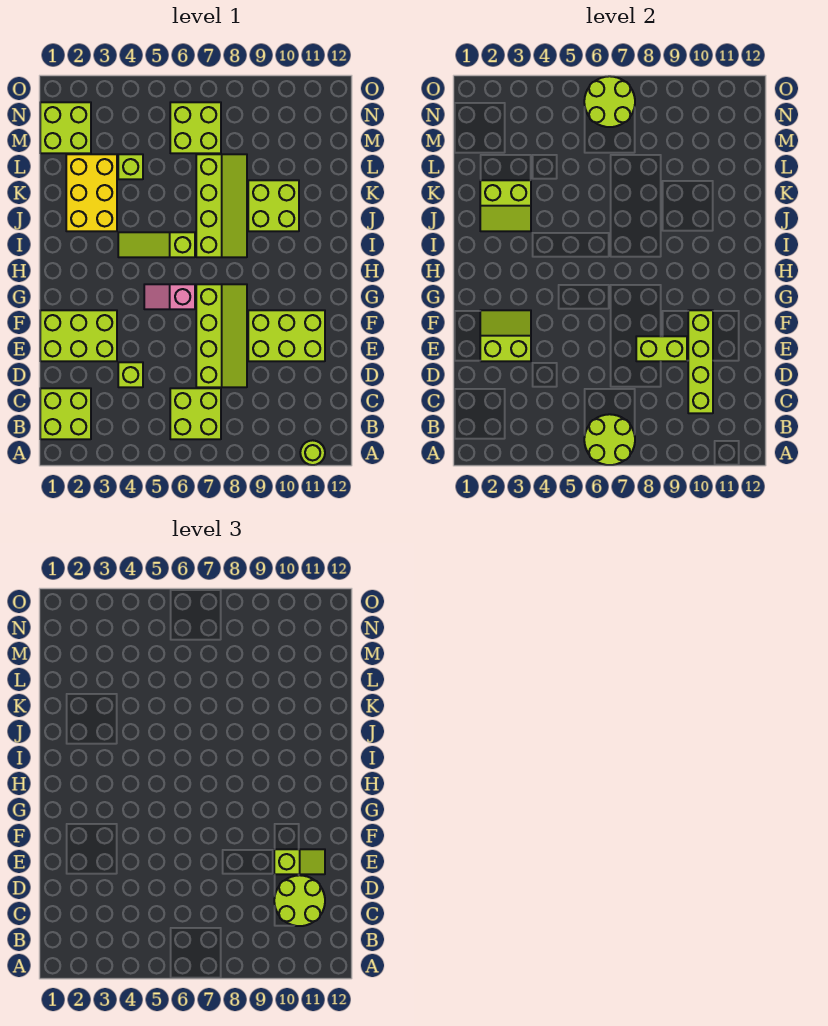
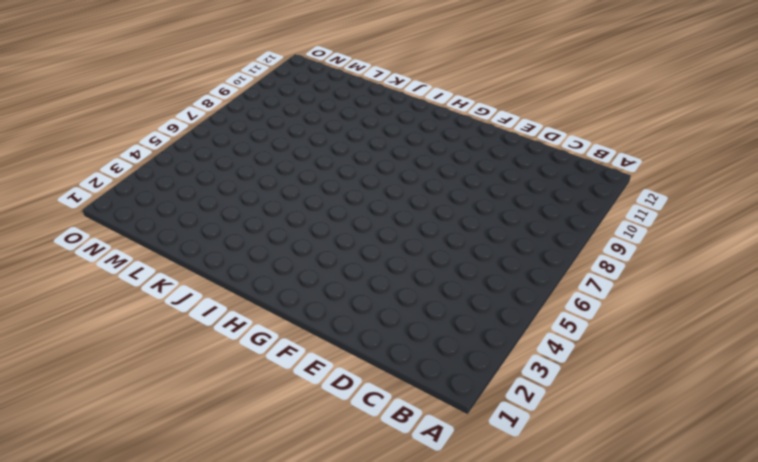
none -> lime 1x1 round brick [300,440,325,465]
none -> lime 2x2 brick [40,388,91,439]
none -> lime 2x2 brick [170,388,221,439]

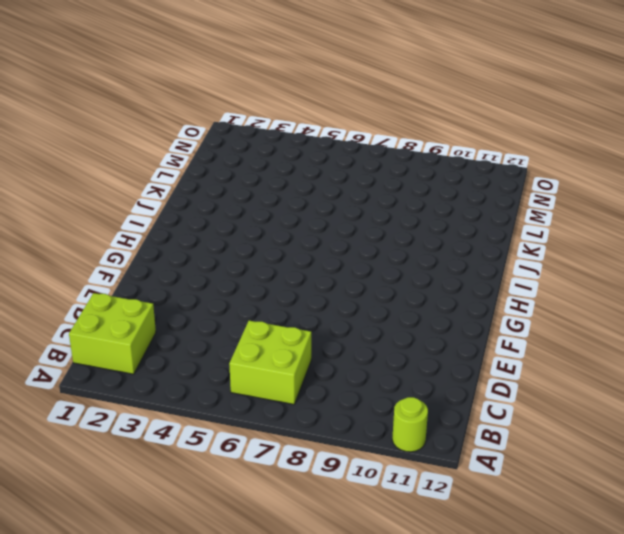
none -> lime 1x1 brick [118,362,143,387]
none -> lime 2x4 slope [196,284,247,387]
none -> lime 2x3 brick [40,310,117,361]

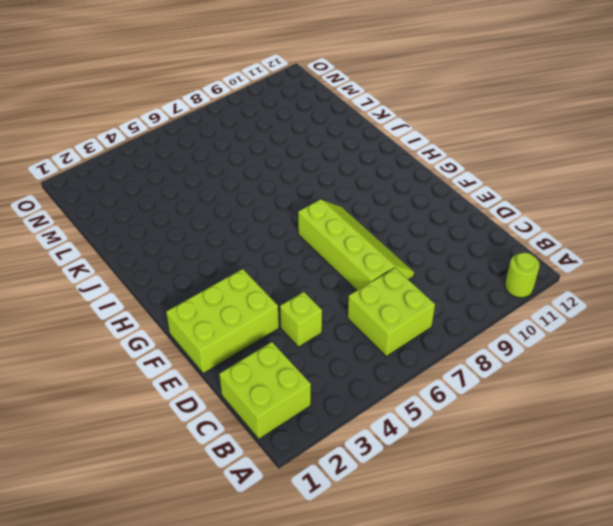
none -> lime 2x3 brick [248,310,325,361]
none -> pink 1x2 slope [144,284,195,309]
none -> lime 1x3 slope [118,232,195,257]

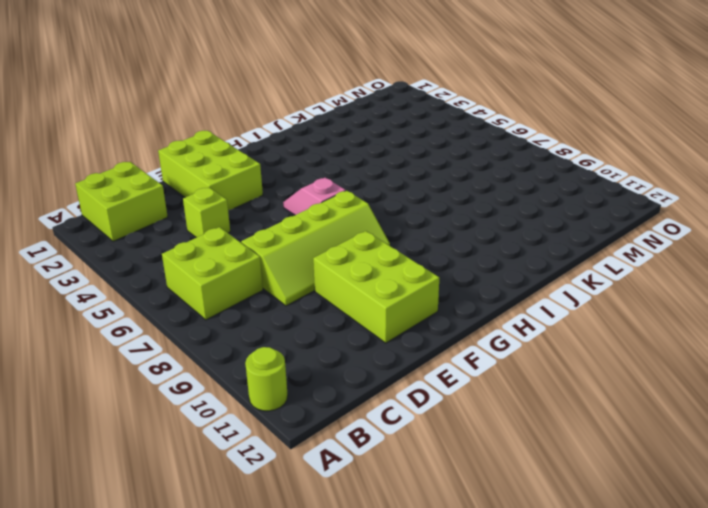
none -> lime 1x3 slope [118,232,195,257]
none -> lime 2x4 slope [196,154,247,257]
none -> yellow 2x3 brick [66,154,117,231]

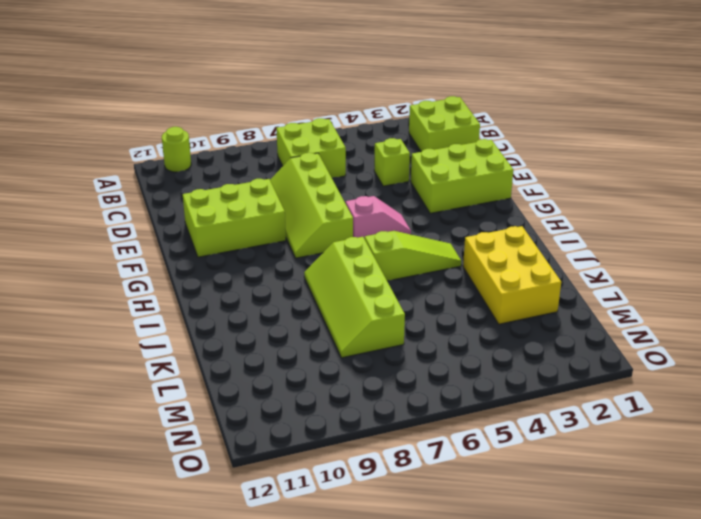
none -> lime 2x2 brick [248,180,299,231]
none -> lime 1x1 brick [118,154,143,179]
none -> lime 2x2 brick [40,102,91,153]

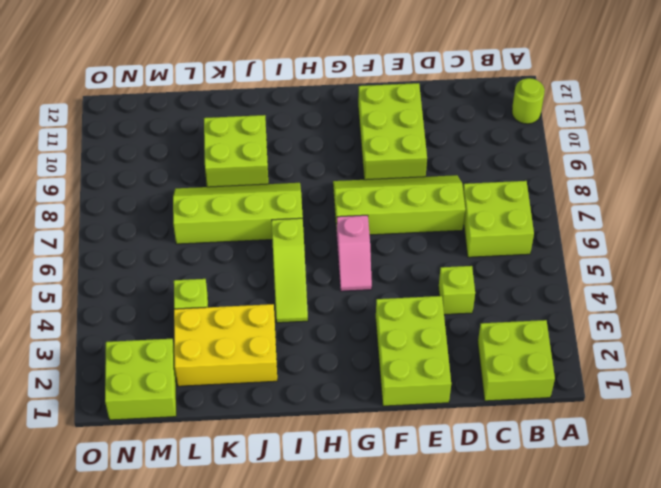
none -> lime 2x2 brick [170,102,221,153]
none -> lime 2x2 round brick [584,414,635,465]
none -> lime 1x4 brick [688,310,713,413]

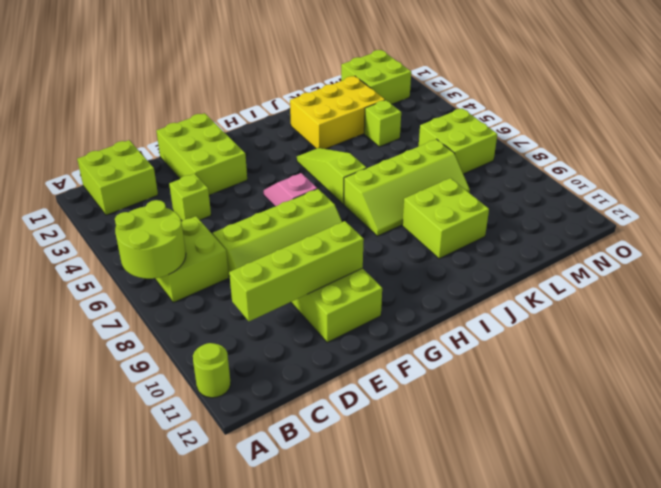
none -> lime 2x2 slope [480,310,531,361]
none -> lime 1x2 brick [636,336,687,361]
none -> lime 2x2 slope [480,180,531,231]

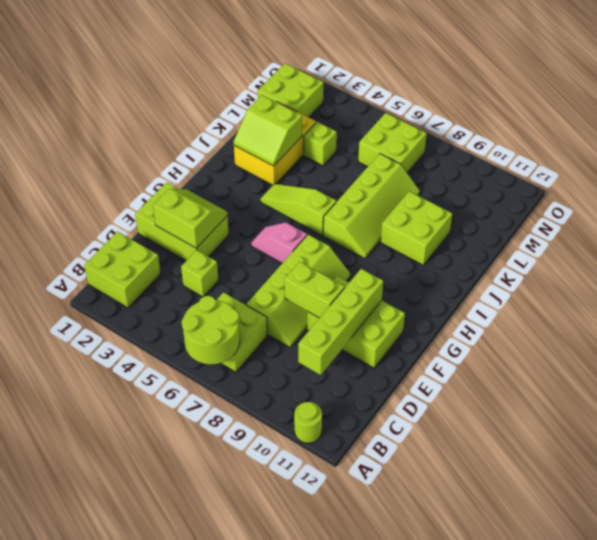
none -> lime 2x2 round brick [584,76,635,127]
none -> lime 2x2 round brick [274,875,325,926]
none -> lime 1x2 slope [274,849,325,874]

